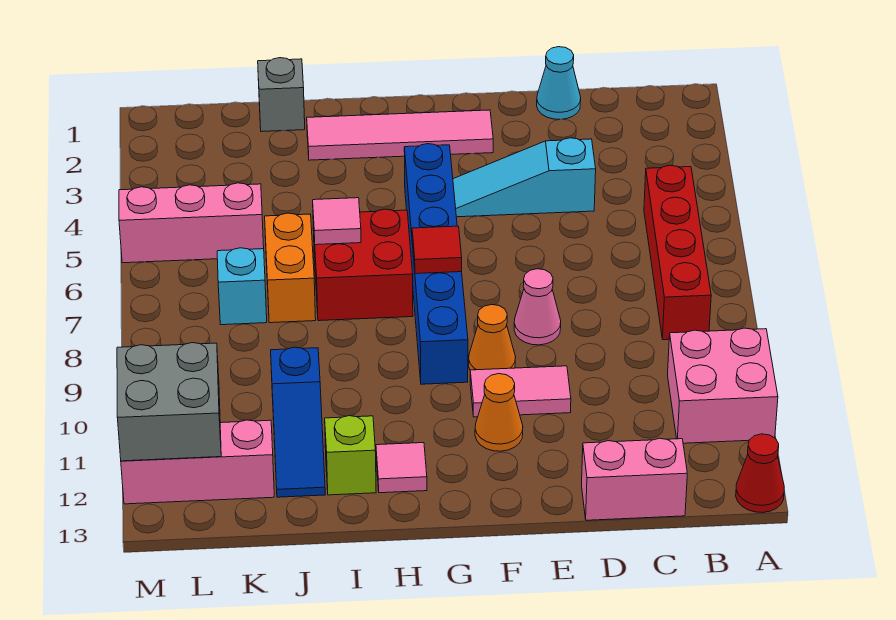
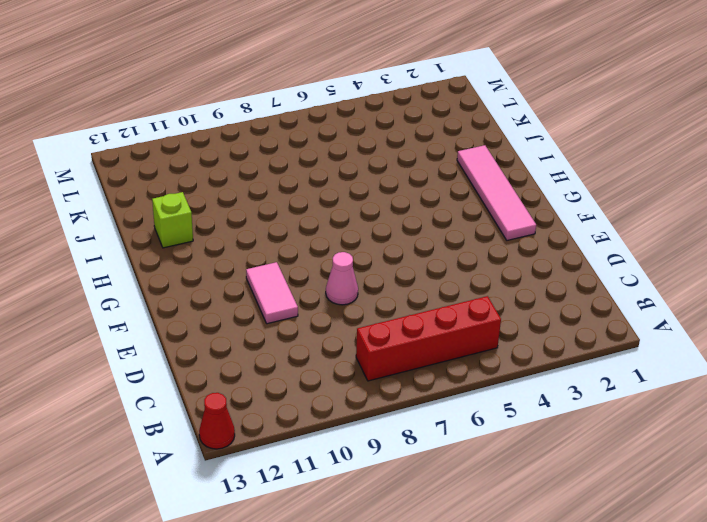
none -> pink 2x2 brick [668,328,778,443]
none -> pink 1x2 brick [582,438,687,520]
none -> cyan 1x1 cone [537,47,581,119]

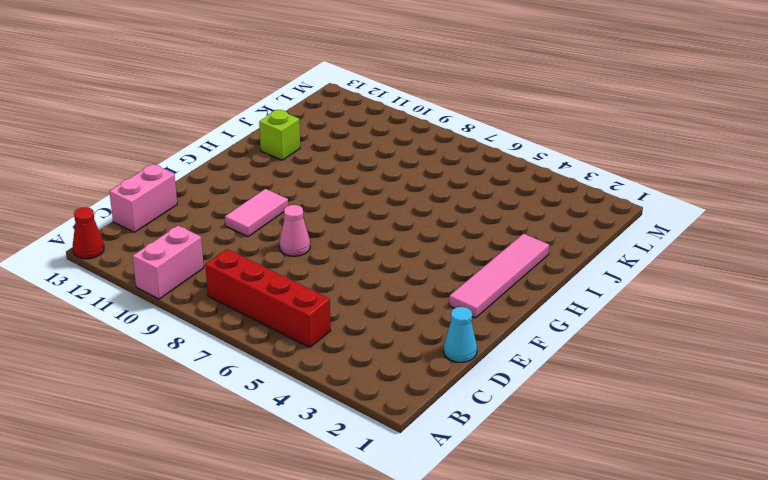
pink 1x2 brick [133,226,204,299] -> pink 2x2 brick [668,328,778,443]
none -> cyan 1x3 slope [453,138,596,217]
none -> orange 1x1 cone [469,305,516,370]
none -> orange 1x1 cone [475,374,523,451]

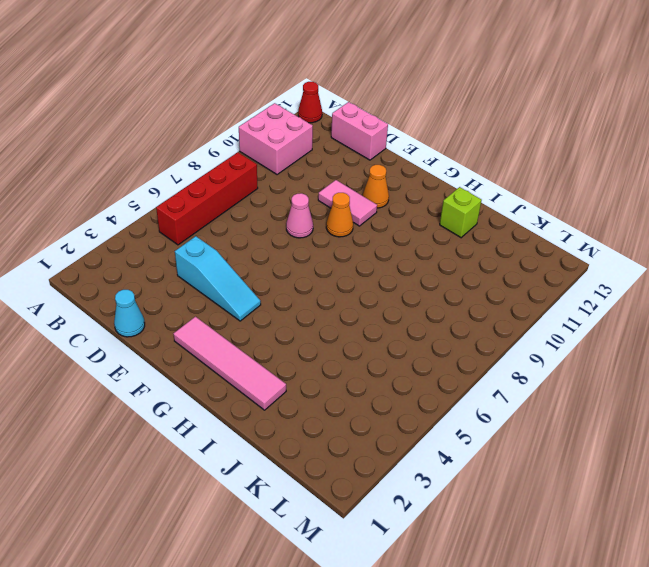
none -> blue 1x6 brick [404,144,468,384]
none -> red 2x2 brick [313,209,413,321]
none -> pink 1x1 tile [376,443,427,493]

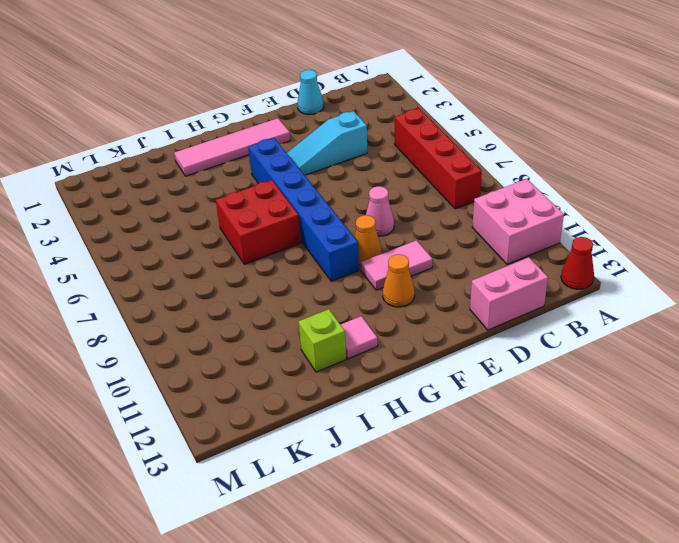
none -> grey 1x1 brick [258,58,305,132]
none -> orange 1x2 brick [265,213,316,323]
none -> blue 1x3 slope [271,347,325,497]

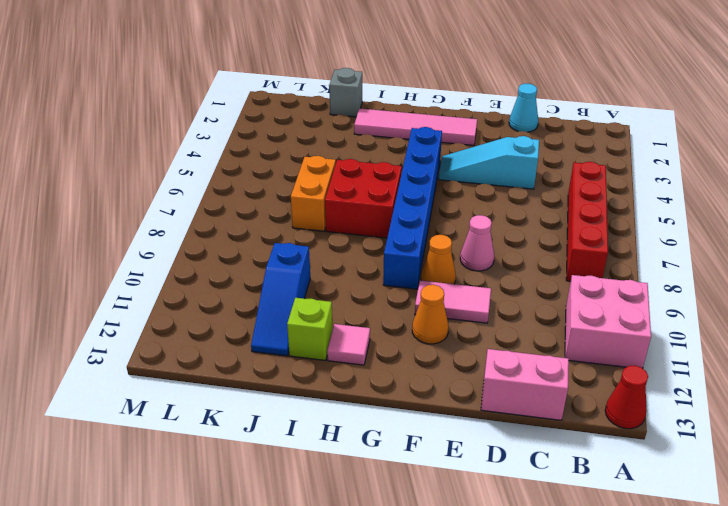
none -> pink 1x3 brick [119,183,264,263]
none -> cyan 1x1 brick [217,248,267,325]
none -> pink 1x3 brick [121,420,274,504]

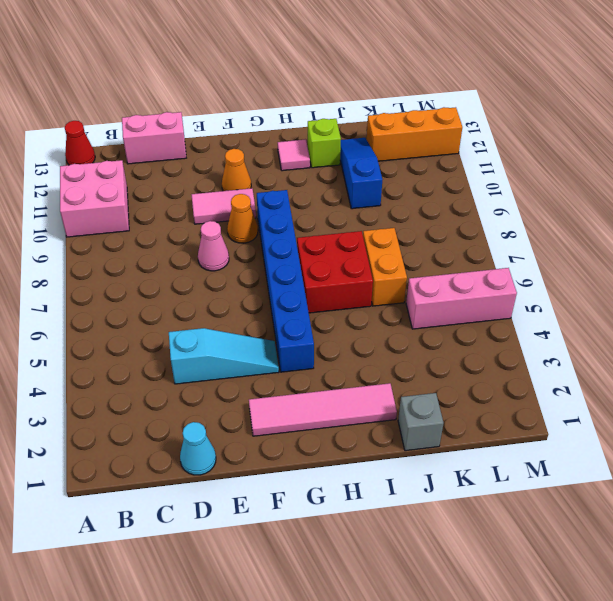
orange 1x3 brick [367,107,462,161] -> pink 1x3 brick [121,420,274,504]
none -> red 1x4 brick [644,165,711,340]
none -> cyan 1x1 brick [217,248,267,325]
none -> red 1x1 tile [412,226,462,274]

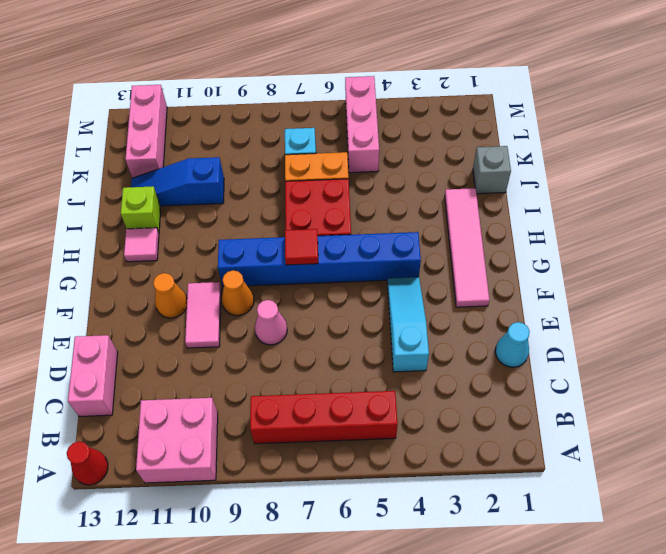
none -> pink 1x1 tile [313,198,361,245]
none -> grey 2x2 brick [117,343,221,461]

